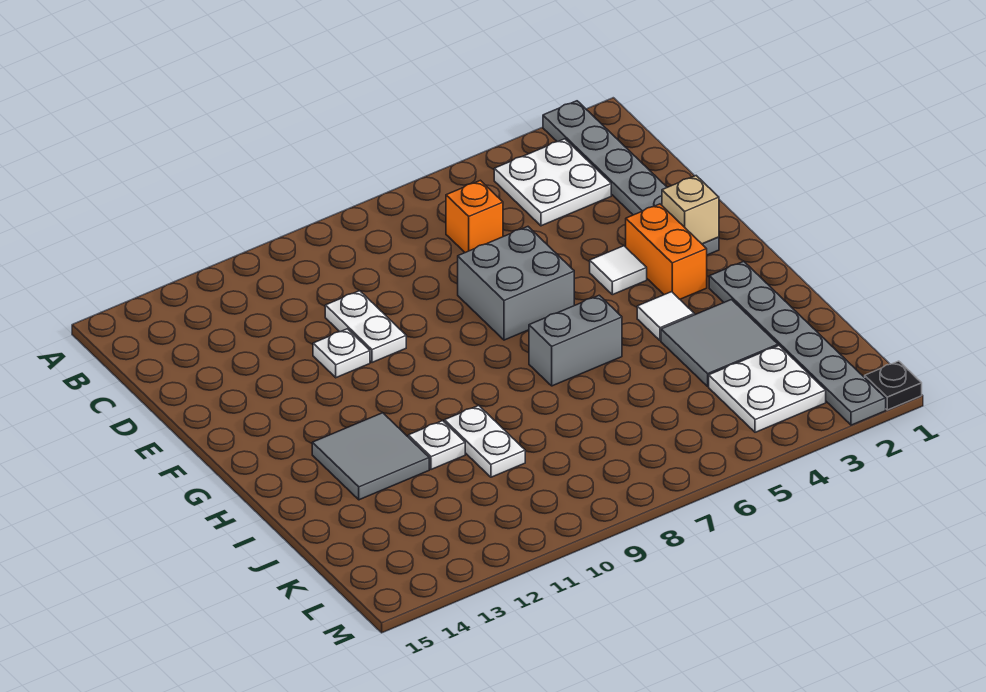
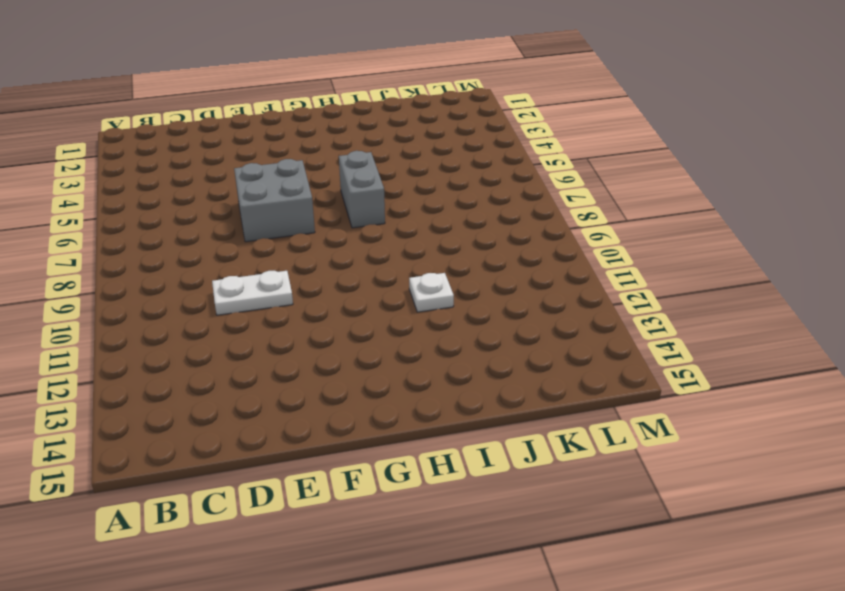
none -> grey 1x6 plate [543,101,719,255]
none -> white 2x2 plate [494,139,611,226]
none -> orange 1x1 brick [446,180,503,253]

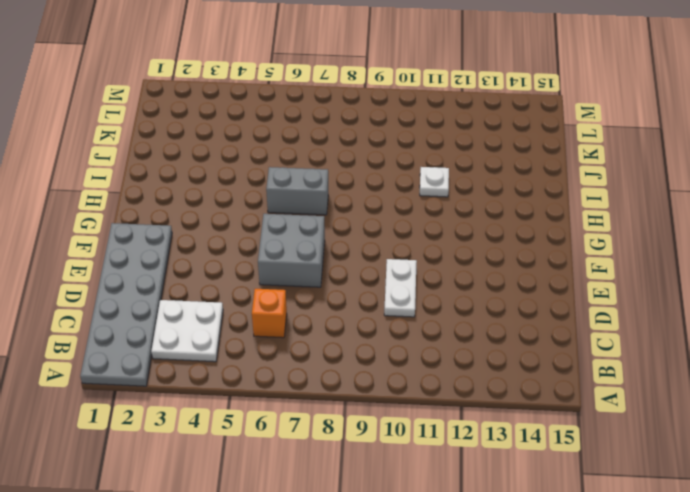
grey 2x6 plate [80,223,172,386] -> grey 1x6 plate [543,101,719,255]
none -> white 1x1 plate [313,329,370,378]
none -> orange 1x2 brick [626,204,707,299]
none -> white 1x1 tile [590,246,647,295]

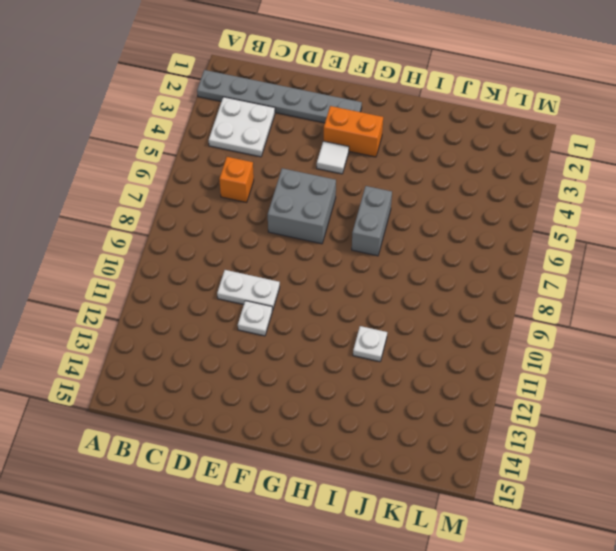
none -> grey 1x6 plate [709,261,886,425]
none -> white 1x1 tile [637,292,694,341]
none -> grey 2x2 tile [312,413,429,500]

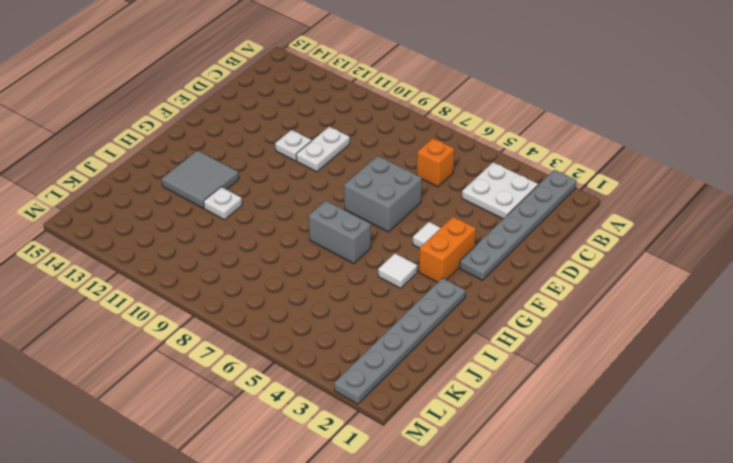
none -> grey 2x2 tile [661,300,778,386]
none -> white 1x2 plate [444,405,525,477]
none -> white 2x2 plate [709,346,826,432]

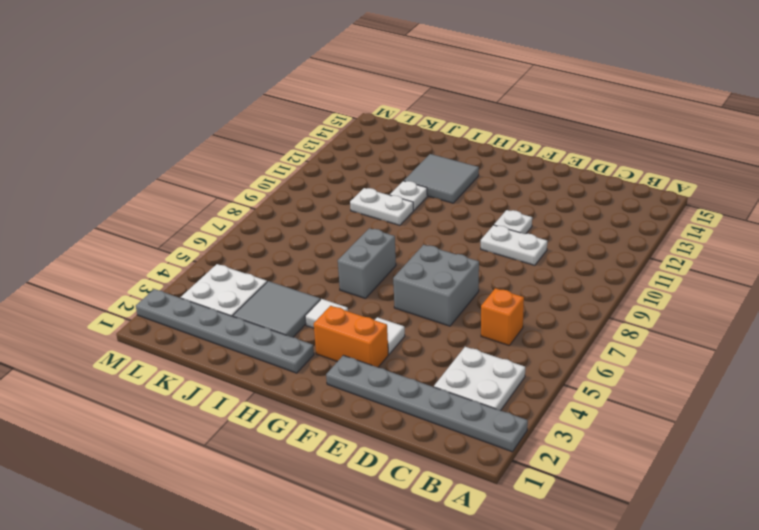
none -> black 1x1 plate [865,361,922,410]
none -> tan 1x1 brick [662,176,719,244]

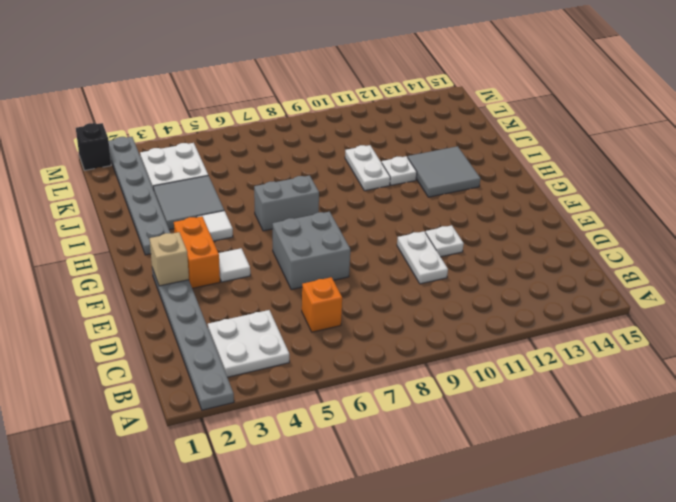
black 1x1 brick [76,123,111,170] -> black 1x1 plate [865,361,922,410]

